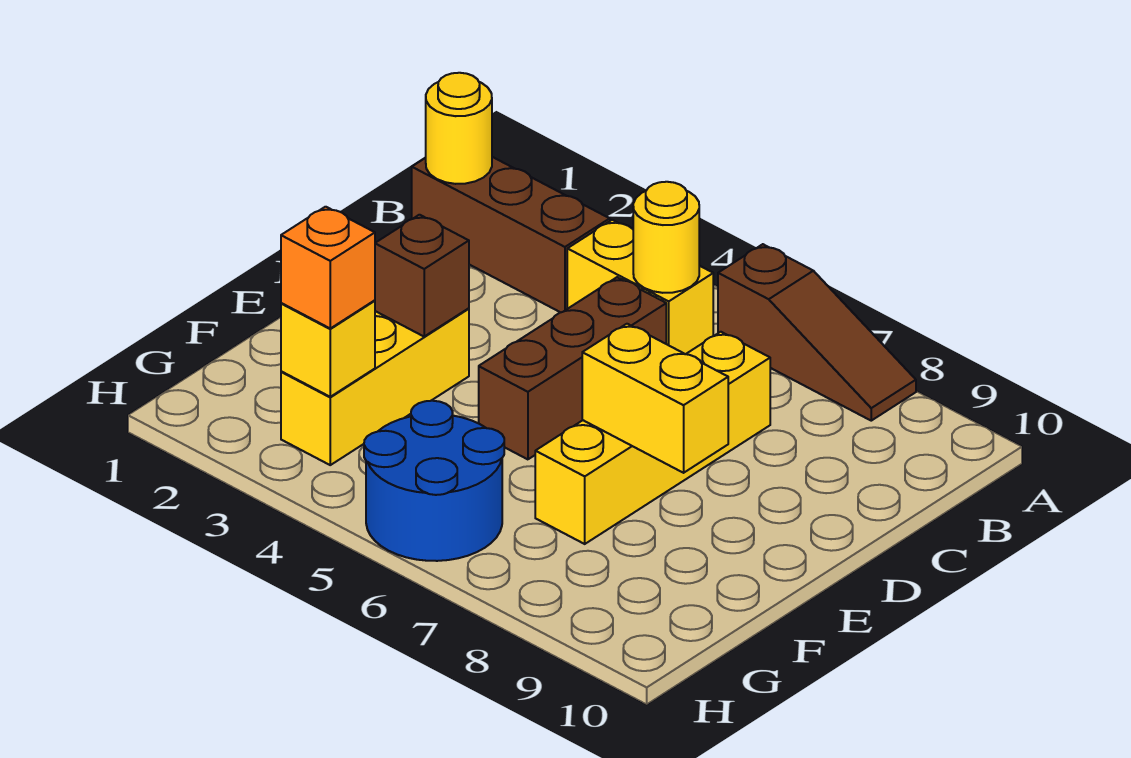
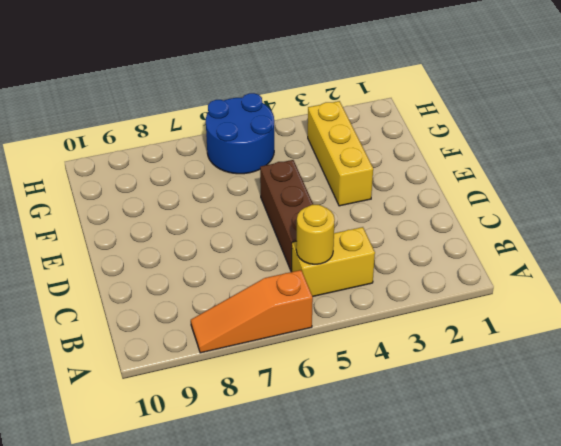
orange 1x3 slope [191,270,313,353] -> brown 1x3 slope [718,244,916,421]
none -> brown 1x3 brick [412,157,610,312]
none -> yellow 1x4 brick [535,332,770,544]
none -> yellow 1x1 round brick [426,73,492,184]

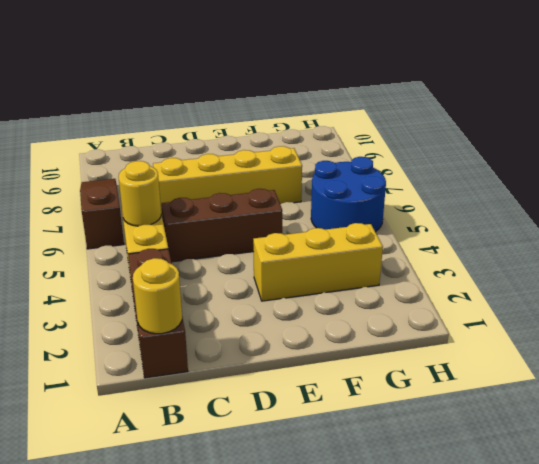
none -> brown 1x1 brick [375,215,469,336]
none -> yellow 1x2 brick [582,324,728,473]
none -> yellow 1x1 brick [281,300,375,397]

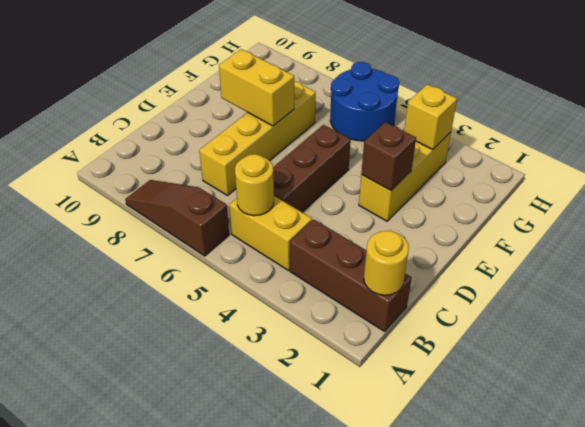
none -> orange 1x1 brick [281,207,375,328]

